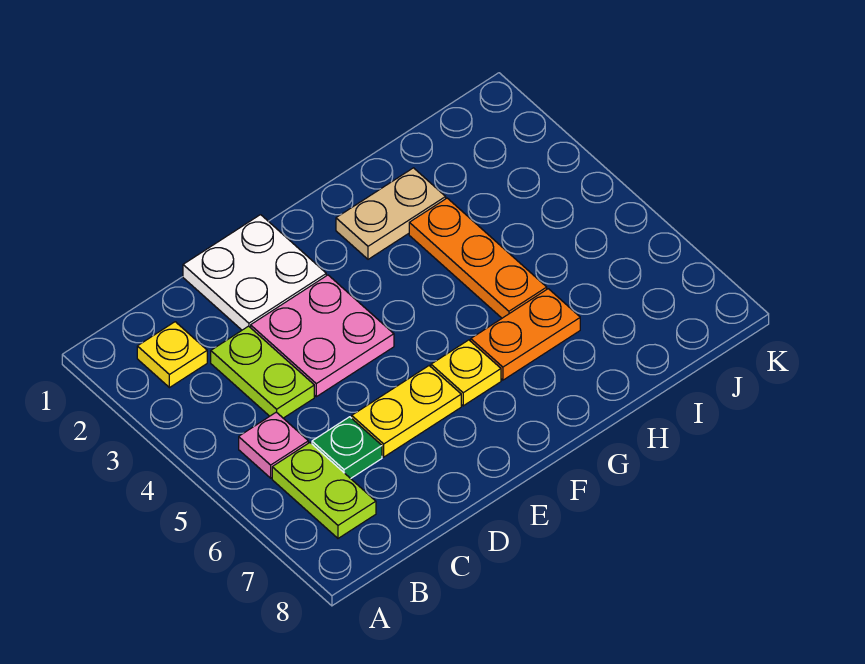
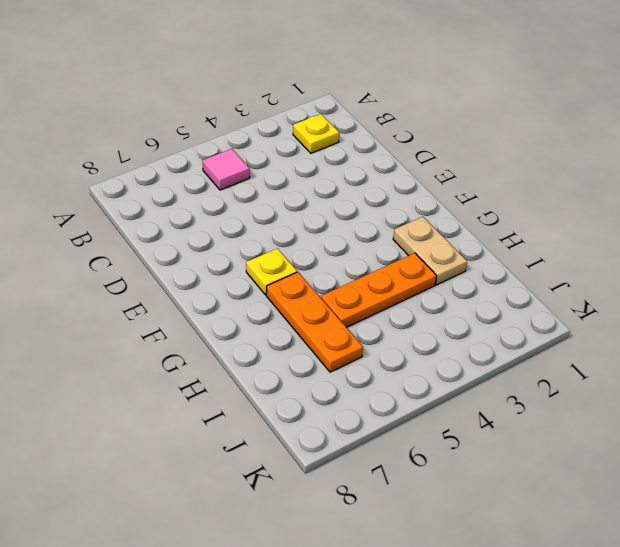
pink 1x1 tile [203,149,250,190] -> pink 1x1 plate [239,412,308,478]
orange 1x3 plate [266,272,363,372] -> orange 1x2 plate [471,289,580,380]
none -> lime 1x2 plate [272,443,376,538]
none -> lime 1x2 plate [211,326,314,418]
none -> green 1x1 plate [312,417,382,479]

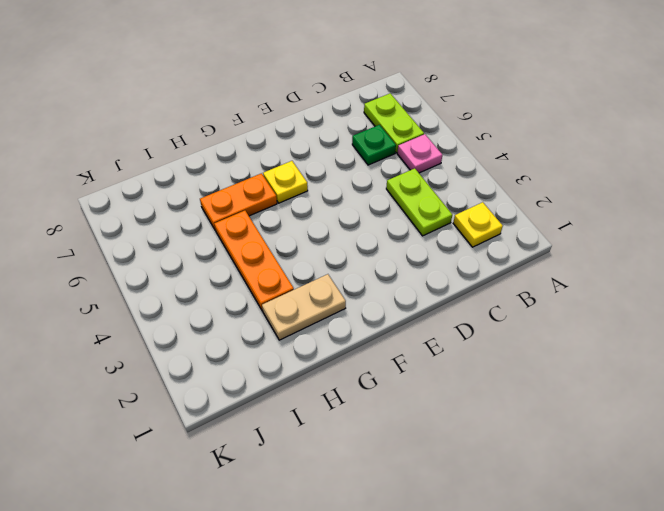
none -> white 2x2 plate [183,215,326,330]
none -> pink 2x2 plate [251,275,394,397]
none -> yellow 1x2 plate [352,366,461,457]

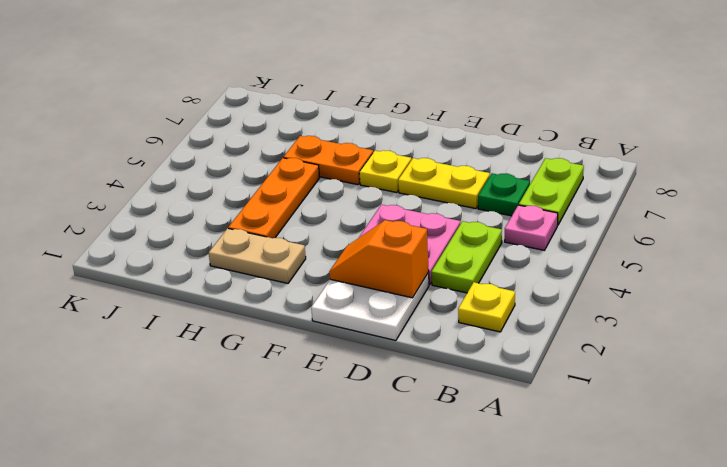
orange 1x2 slope [329,220,429,298] -> none

